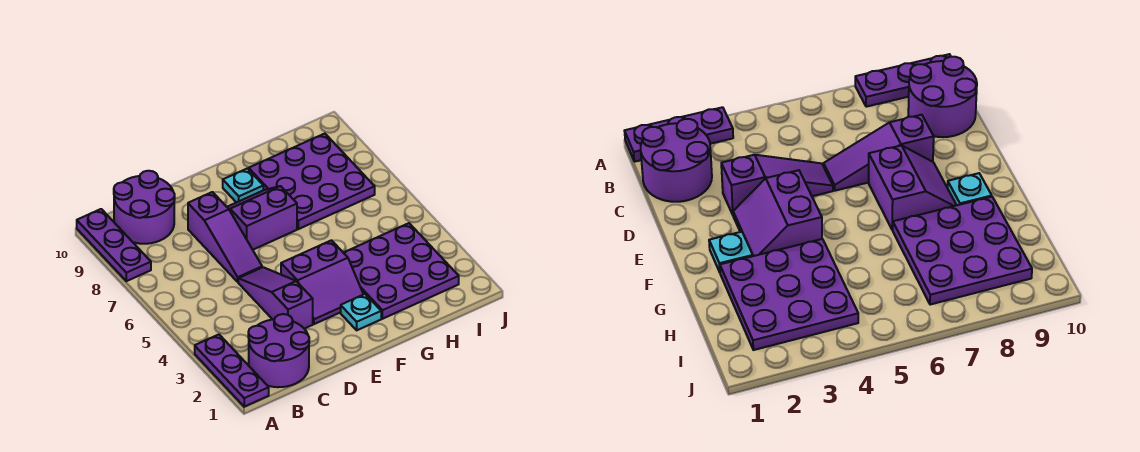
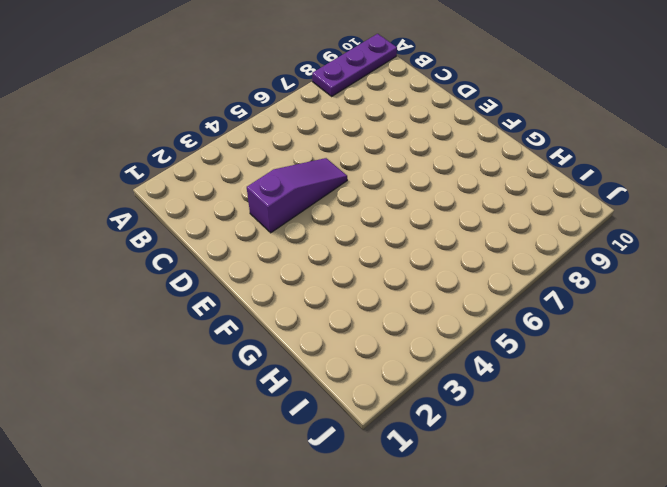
none -> purple 1x3 plate [195,335,269,407]
none -> purple 2x2 round brick [248,314,309,387]
none -> purple 2x2 round brick [114,171,175,244]

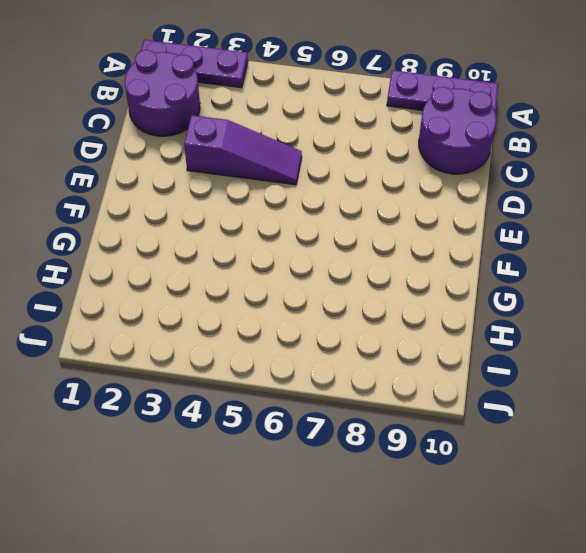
none -> purple 1x3 slope [188,192,262,282]
none -> purple 2x2 slope [281,240,363,324]
none -> purple 2x2 slope [227,186,297,250]

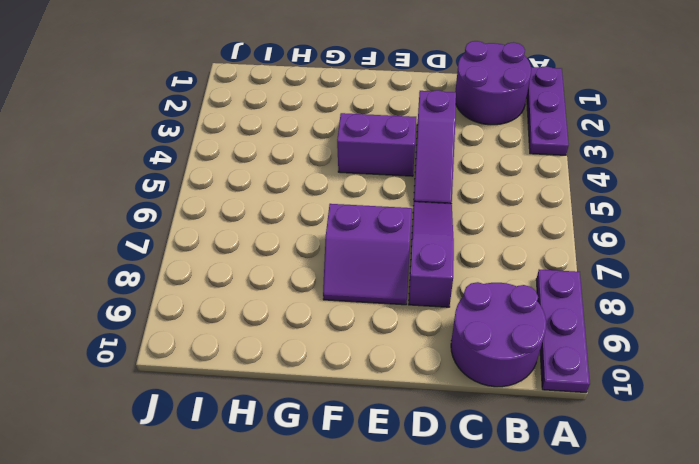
none -> cyan 1x1 plate [341,294,381,330]
none -> cyan 1x1 plate [223,168,263,203]
none -> purple 3x3 plate [344,223,459,319]

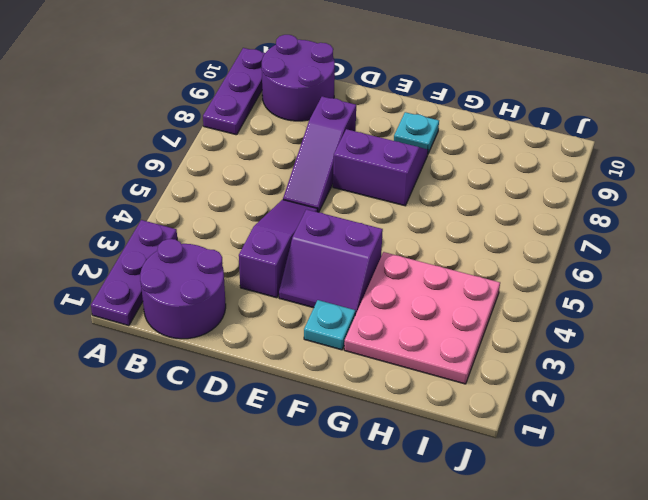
pink 3x3 plate [344,252,500,384] -> purple 3x3 plate [344,223,459,319]
none -> purple 3x3 plate [249,134,375,229]

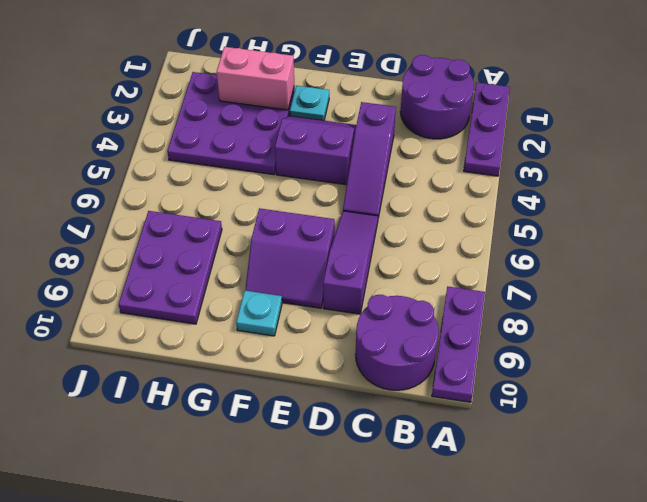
pink 1x2 brick [217,47,294,110] -> none
purple 2x3 plate [119,211,222,324] -> purple 3x3 plate [249,134,375,229]

